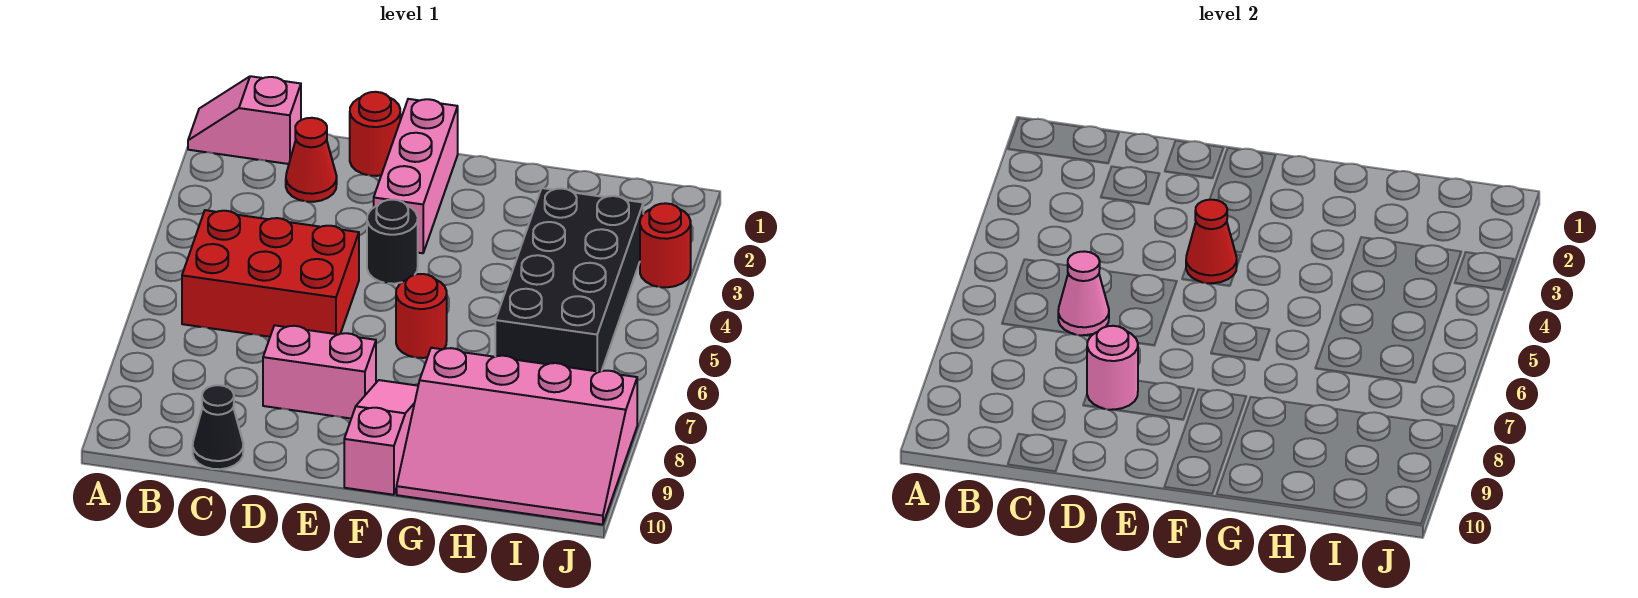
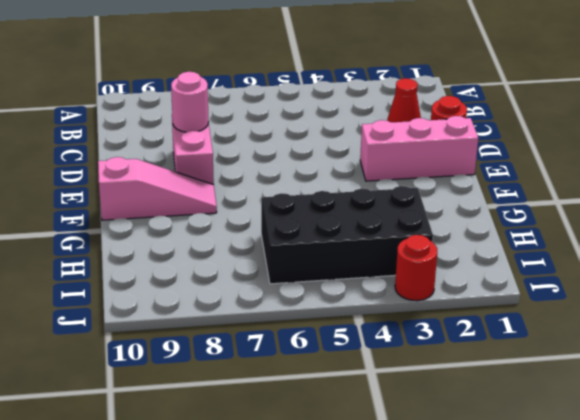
none -> pink 1x2 slope [188,76,301,164]
none -> red 2x3 brick [182,210,359,337]
none -> black 1x1 cone [193,385,243,469]

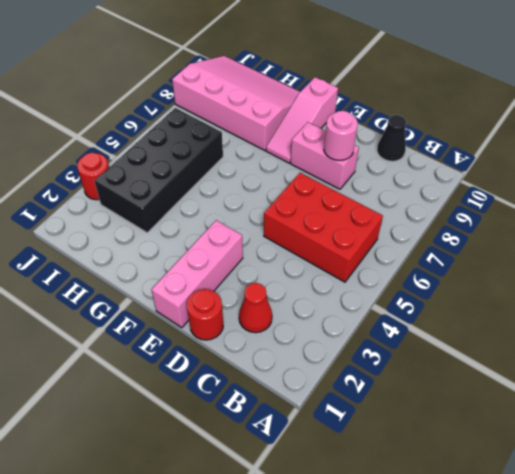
none -> pink 1x2 slope [188,76,301,164]
none -> black 1x1 round brick [367,200,418,284]
none -> red 1x1 round brick [396,274,447,358]

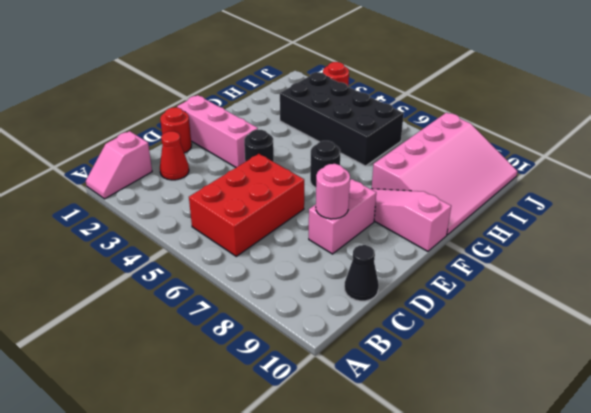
black 1x1 round brick [310,141,341,188] -> red 1x1 round brick [396,274,447,358]
none -> pink 1x1 cone [1058,251,1109,335]
none -> red 1x1 cone [1186,200,1237,283]

